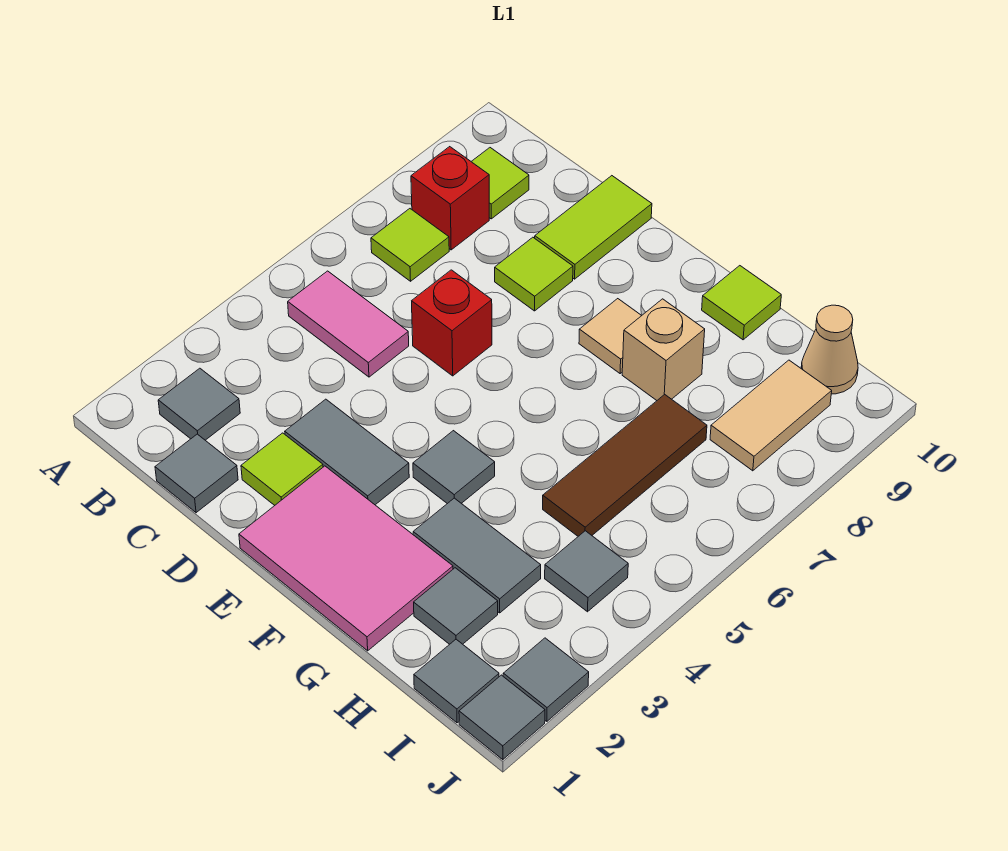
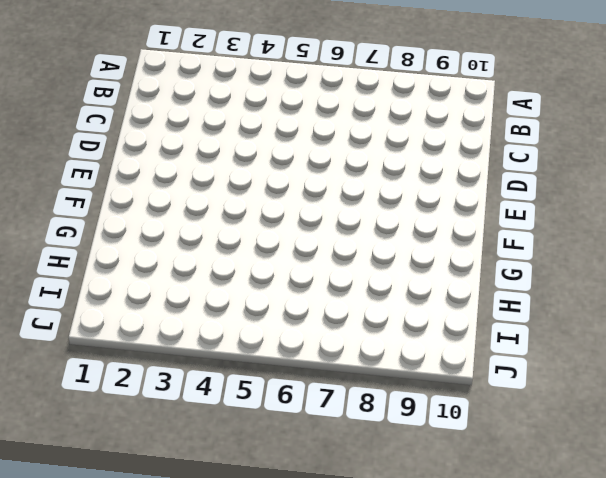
none -> grey 1x1 tile [158,368,240,440]
none -> pink 1x2 tile [288,271,409,377]
none -> lime 1x1 tile [371,209,449,281]

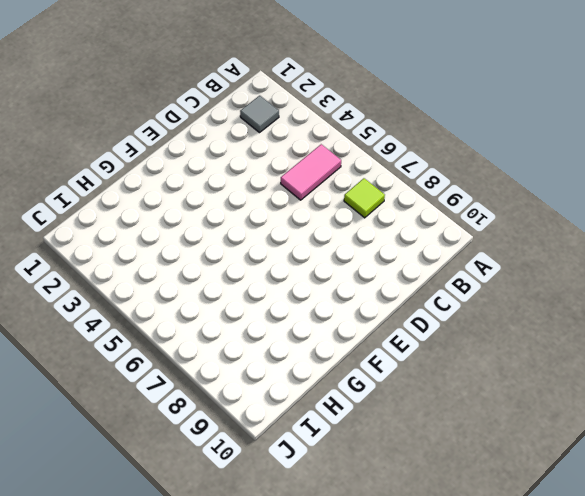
none -> red 1x1 brick [411,147,489,250]
none -> lime 1x1 tile [471,148,529,219]
none -> grey 1x1 tile [155,434,238,513]

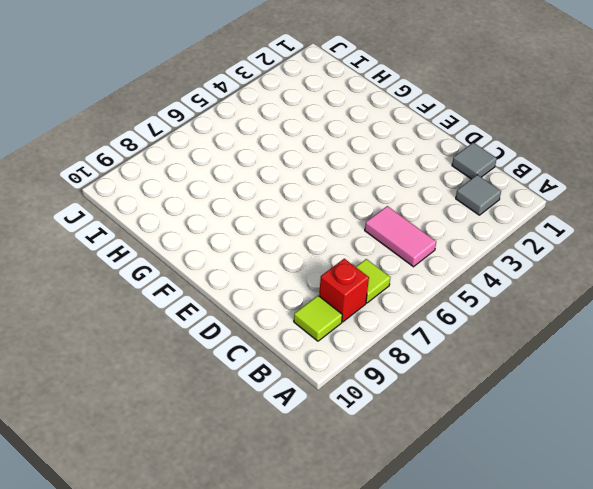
none -> lime 1x1 tile [241,433,323,505]
none -> grey 1x2 tile [285,399,409,505]
none -> red 1x1 brick [412,270,492,376]

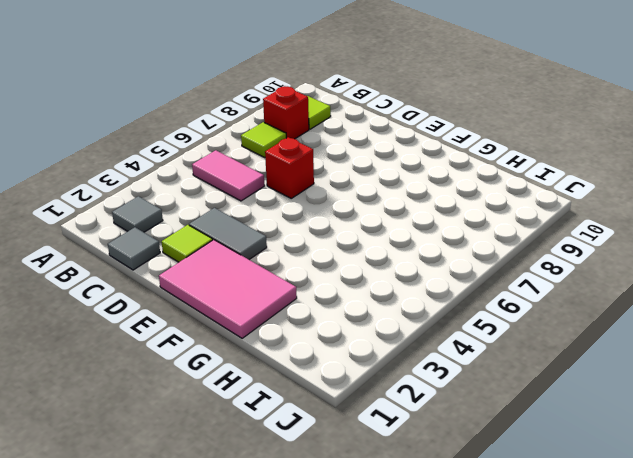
none -> lime 1x1 tile [495,237,573,311]
none -> lime 1x2 tile [535,176,652,279]
none -> grey 1x1 tile [413,431,495,504]

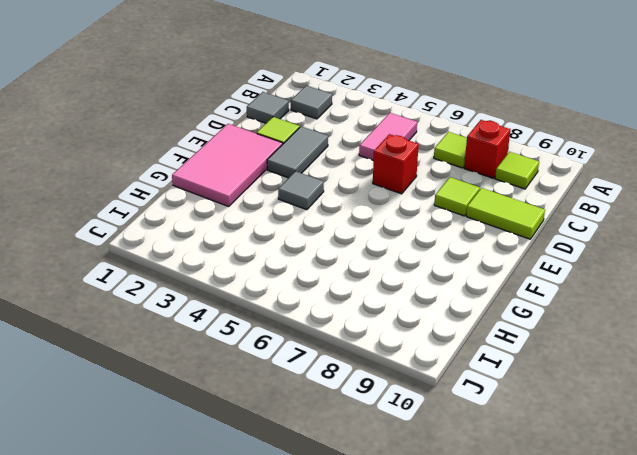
none -> tan 1x1 tile [579,299,642,374]
none -> grey 1x2 tile [413,498,541,613]
none -> tan 1x1 brick [622,299,705,400]

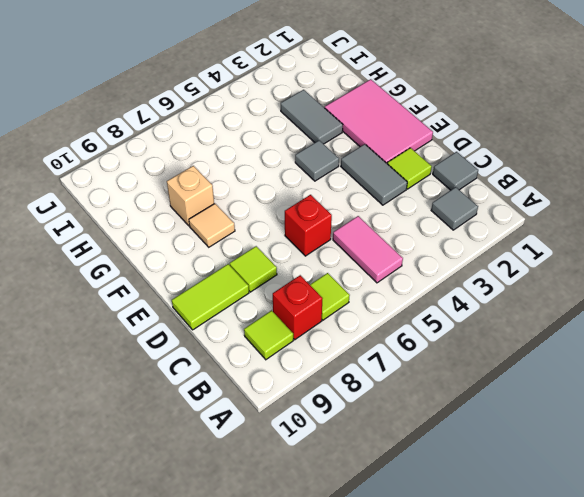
none -> lime 1x1 tile [702,266,781,340]
none -> grey 1x1 tile [414,568,498,644]
none -> brown 1x3 tile [543,394,707,536]

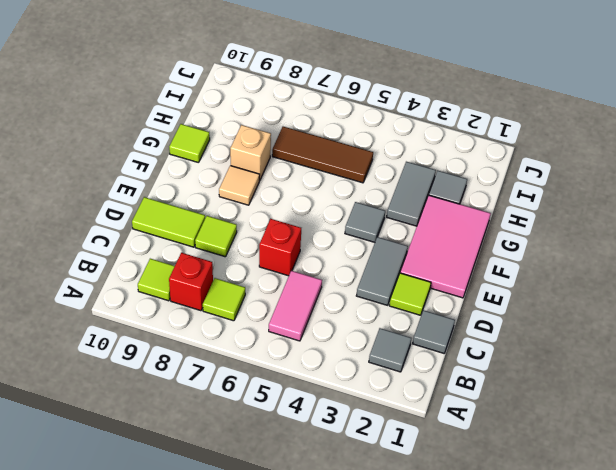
none -> grey 1x1 tile [414,639,499,723]
none -> grey 1x1 tile [545,531,628,612]
none -> tan 1x2 tile [710,360,832,471]

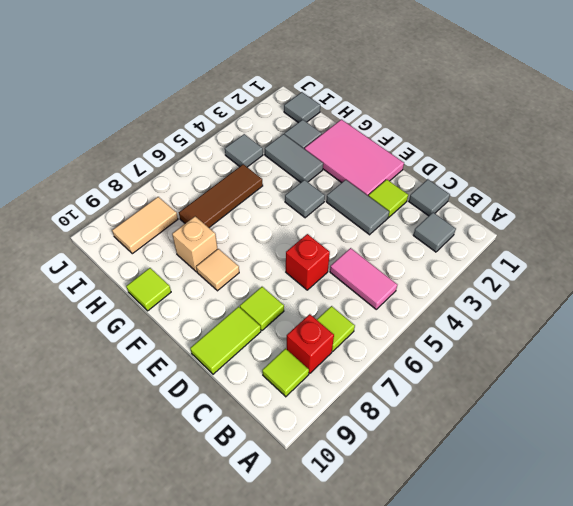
none -> tan 1x1 cone [801,305,858,394]
none -> grey 1x1 tile [459,675,545,760]
none -> grey 1x1 tile [503,638,589,721]

